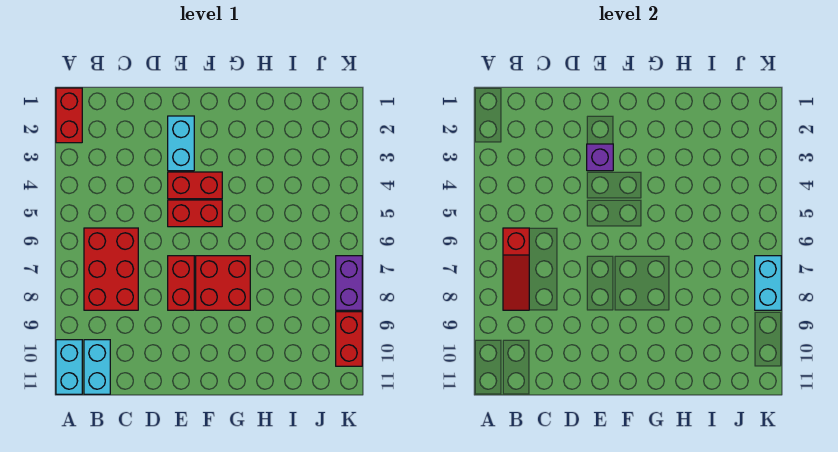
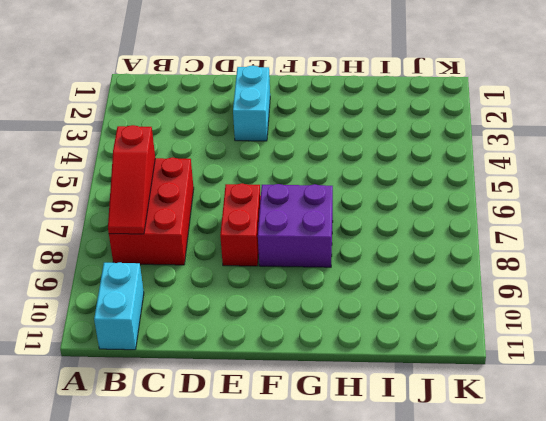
purple 2x2 brick [258,184,333,267] -> red 2x2 brick [196,256,250,310]
none -> red 1x2 brick [56,88,82,143]
none -> cyan 1x2 brick [56,340,82,394]
none -> red 1x2 brick [168,172,222,199]

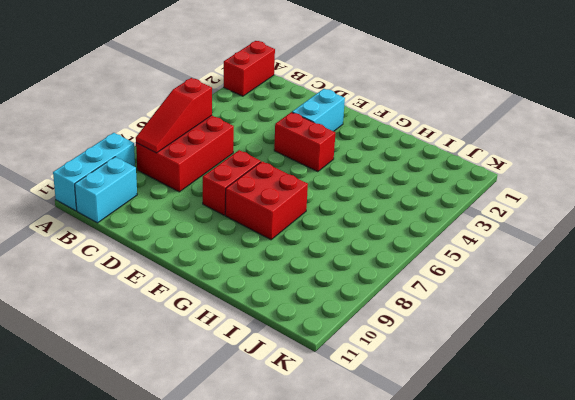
cyan 1x3 brick [53,133,135,211] -> cyan 1x2 brick [56,340,82,394]
none -> red 1x2 brick [168,200,222,227]
none -> purple 1x2 brick [336,256,362,310]
none -> red 1x2 brick [336,312,362,366]

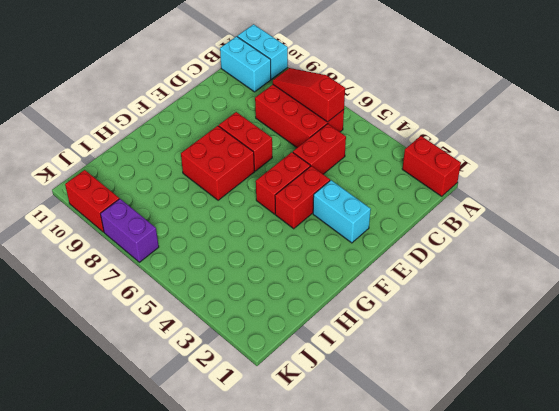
red 1x2 brick [293,124,346,174] -> none
none -> purple 1x1 brick [587,144,613,171]
none -> cyan 1x2 brick [755,256,781,310]

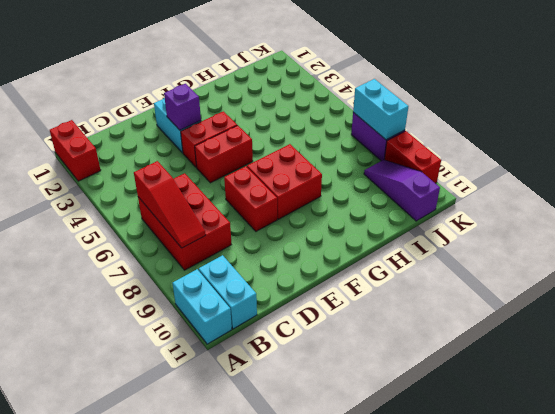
purple 1x3 slope [364,160,440,221] -> none

